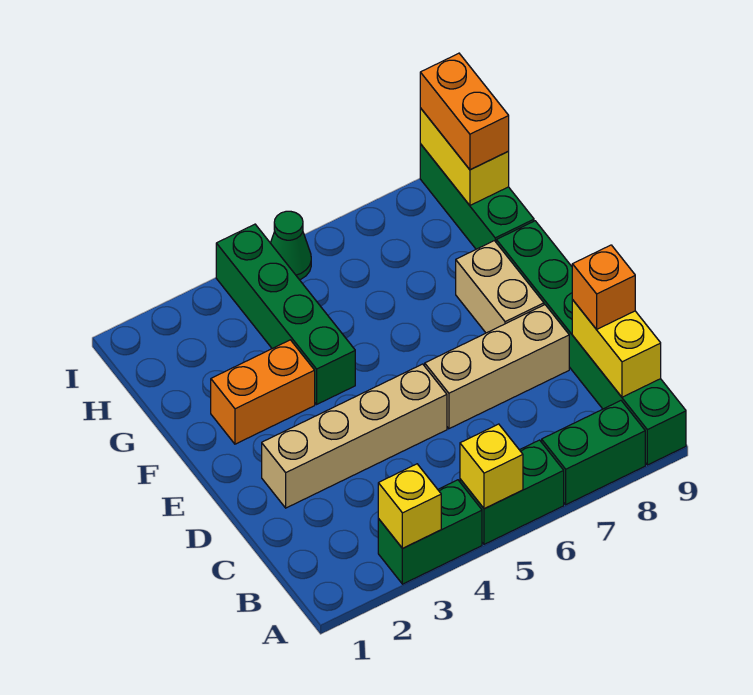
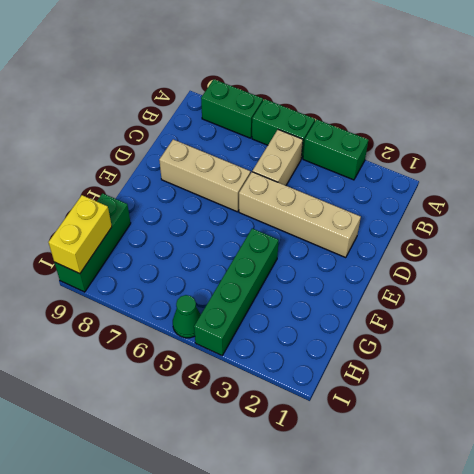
tan 1x2 brick [252,130,303,186] -> tan 1x2 brick moved to [456,241,544,333]
none -> green 1x6 brick [496,221,686,465]
none -> orange 1x2 brick [211,340,315,444]
none -> yellow 1x1 brick [378,464,441,548]

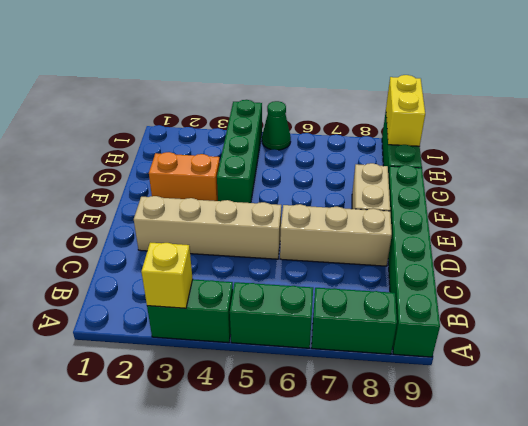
none -> yellow 1x1 brick [460,424,523,509]
none -> yellow 1x2 brick [572,300,661,397]
none -> orange 1x1 brick [572,245,635,329]

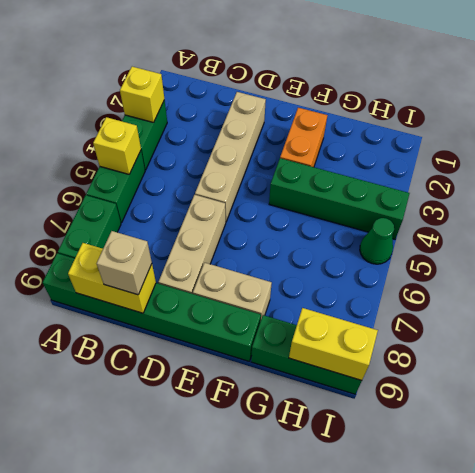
tan 1x1 brick [97,231,152,295] -> orange 1x1 brick [572,245,635,329]
none -> orange 1x2 brick [420,53,509,170]

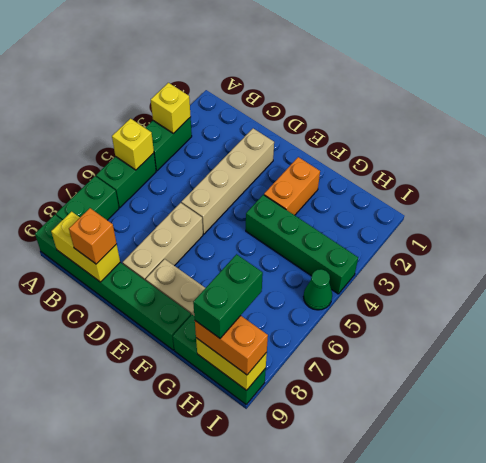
green 1x2 brick [193,254,263,338] -> none

